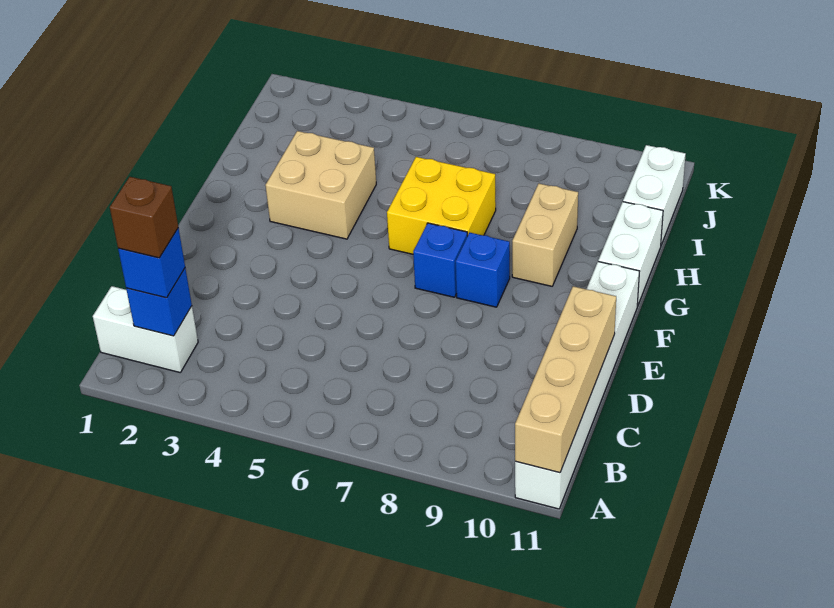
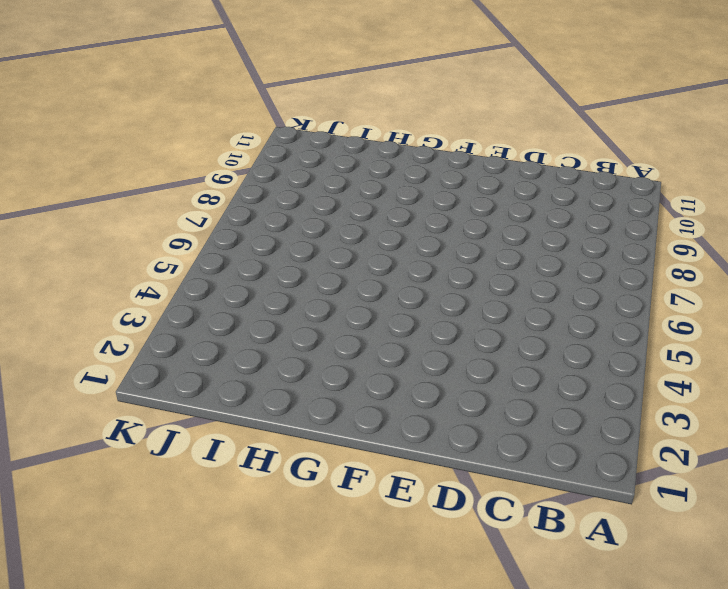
none -> white 1x6 brick [515,262,639,509]
none -> white 1x2 brick [93,286,198,372]
none -> blue 1x1 brick [413,223,467,297]

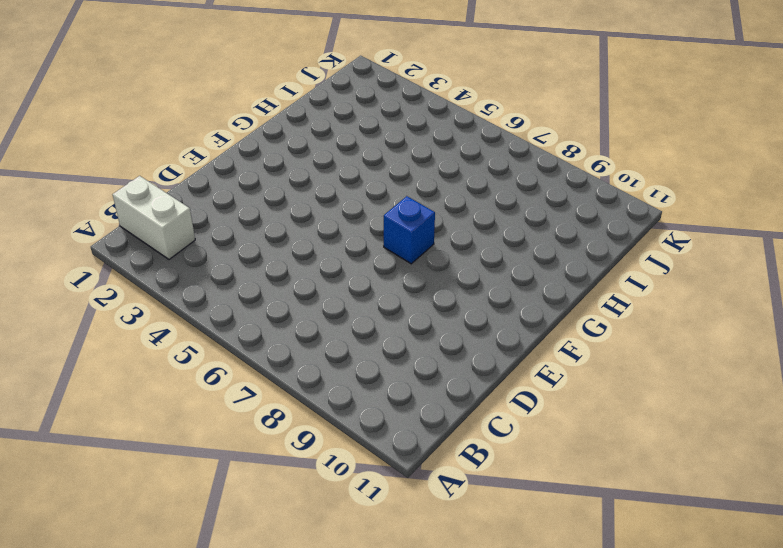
none -> white 1x6 brick [515,262,639,509]
none -> blue 1x1 brick [456,233,510,307]
none -> tan 2x2 brick [265,131,376,239]

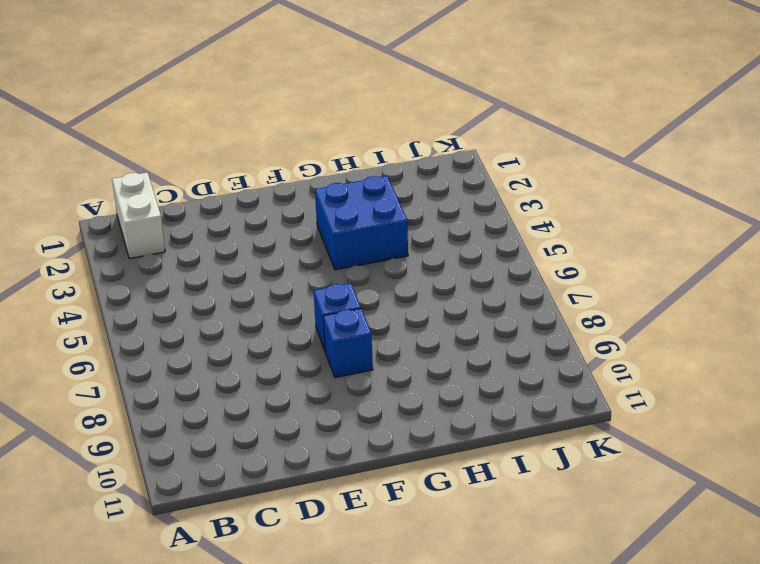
blue 2x2 brick [315,176,408,270] -> tan 2x2 brick [265,131,376,239]
none -> white 1x6 brick [515,262,639,509]
none -> yellow 2x2 brick [387,157,496,254]
none -> tan 1x2 brick [512,184,578,286]

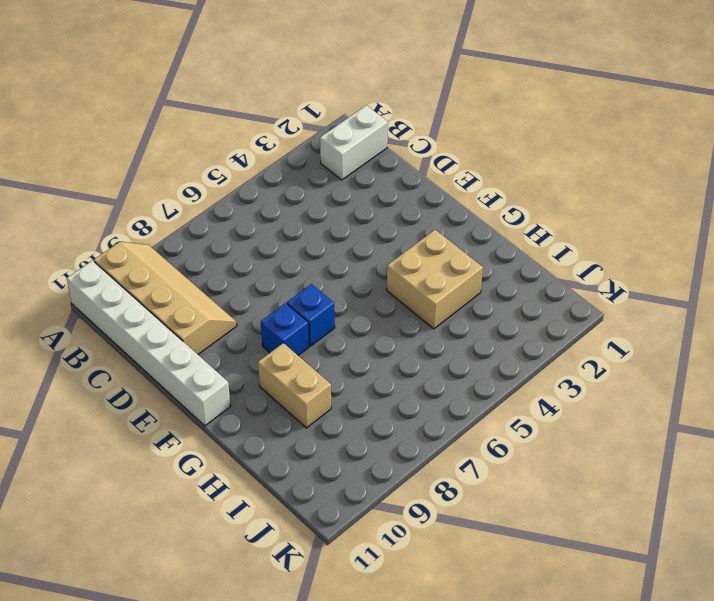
tan 2x4 slope [94,242,237,354] -> none
none -> yellow 2x2 brick [387,157,496,254]
none -> white 1x2 brick [598,202,663,306]
none -> white 1x2 brick [623,145,686,245]

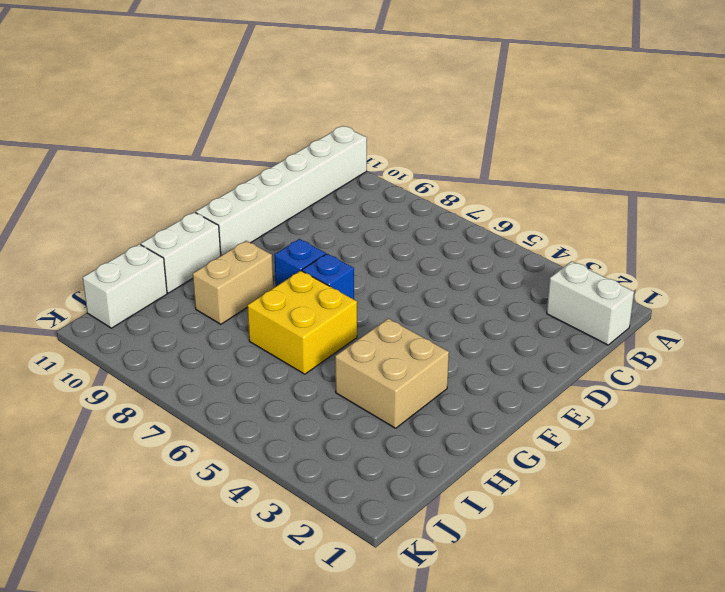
none -> tan 1x4 brick [515,286,616,473]
none -> blue 1x1 brick [126,268,192,336]
none -> blue 1x1 brick [118,228,185,298]

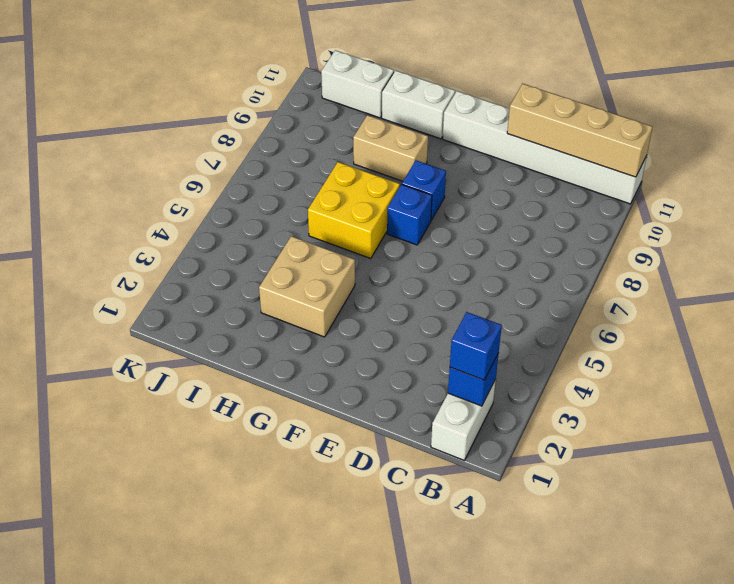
none -> brown 1x1 brick [110,177,178,258]

